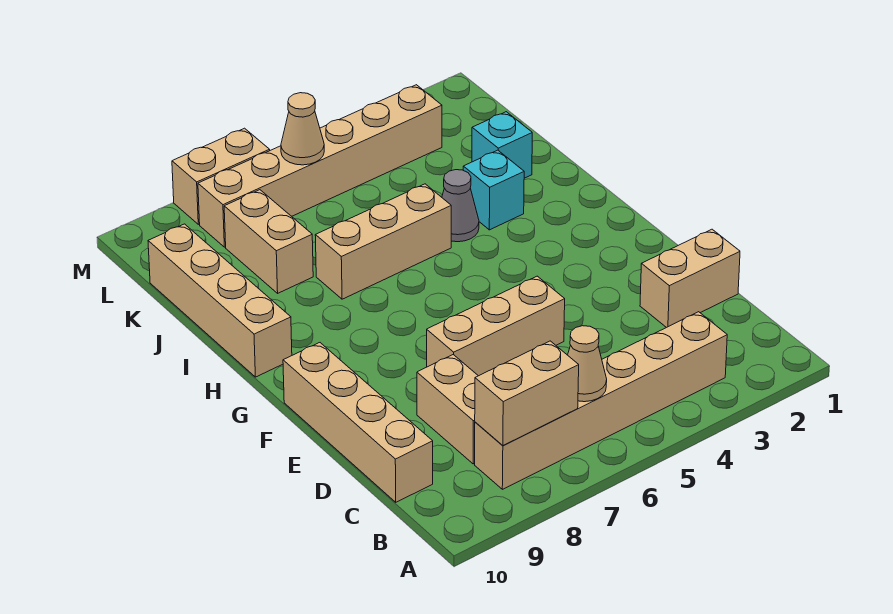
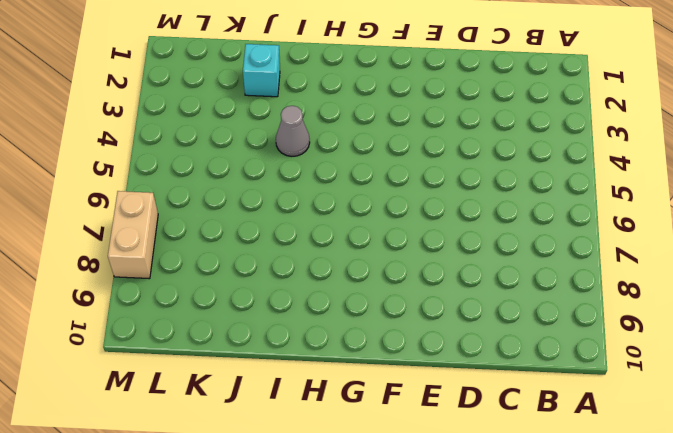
none -> tan 1x6 brick [475,312,727,489]
none -> tan 1x2 brick [417,355,478,464]
none -> tan 1x4 brick [283,343,433,502]

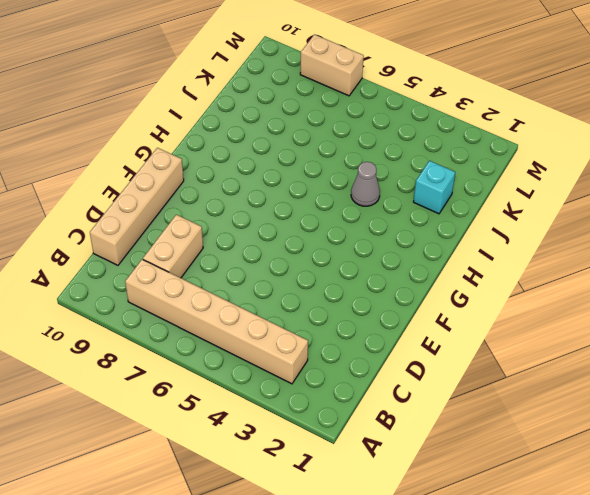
none -> tan 1x2 brick [640,229,740,328]
none -> tan 1x3 brick [427,276,565,376]
none -> tan 1x4 brick [148,224,292,377]

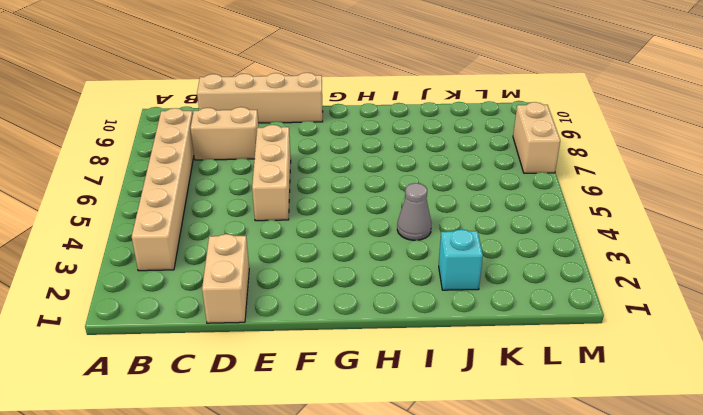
none -> tan 1x4 brick [148,224,292,377]
none -> cyan 1x1 brick [463,150,524,230]
none -> tan 1x3 brick [315,184,451,299]

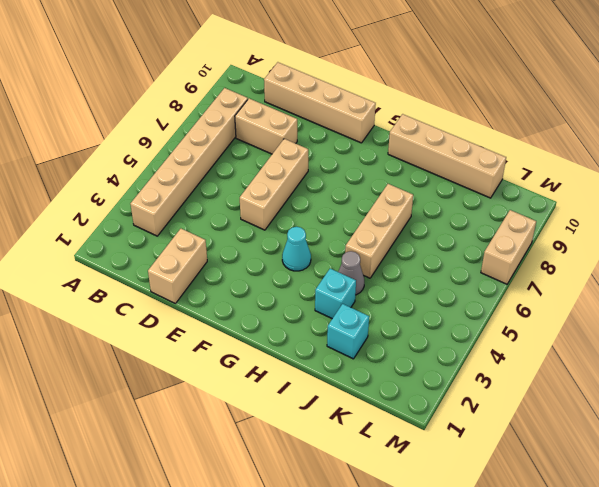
cyan 1x1 cone [282,227,311,271] -> none
none -> tan 1x2 brick [224,190,313,293]
none -> tan 1x6 brick [198,85,442,247]
none -> tan 1x1 cone [568,326,607,402]

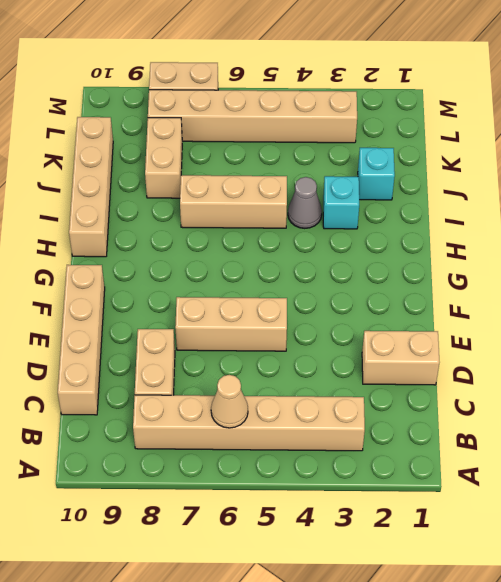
none -> tan 1x2 brick [475,341,579,445]
none -> tan 1x1 cone [281,93,324,165]

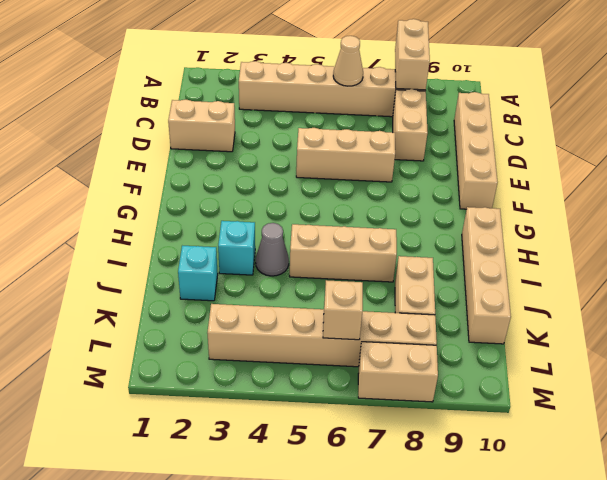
tan 1x2 brick [395,19,430,90] -> tan 1x2 brick turned to [475,341,579,445]
tan 1x1 brick [323,280,363,340] -> tan 1x1 cone [281,93,324,165]

